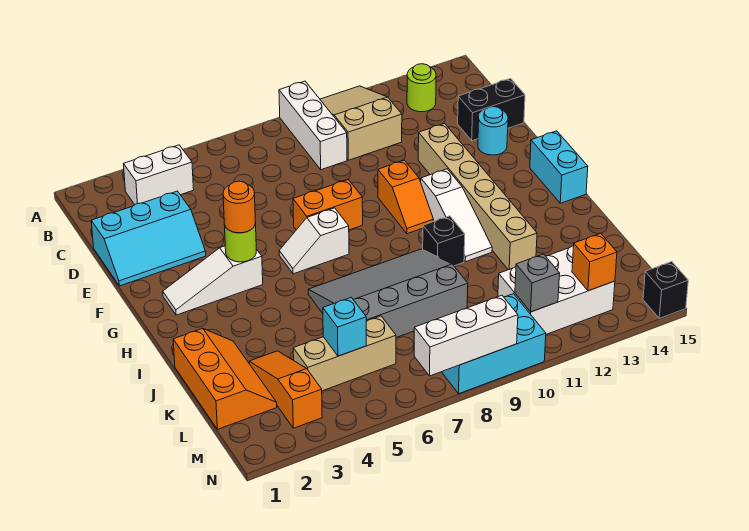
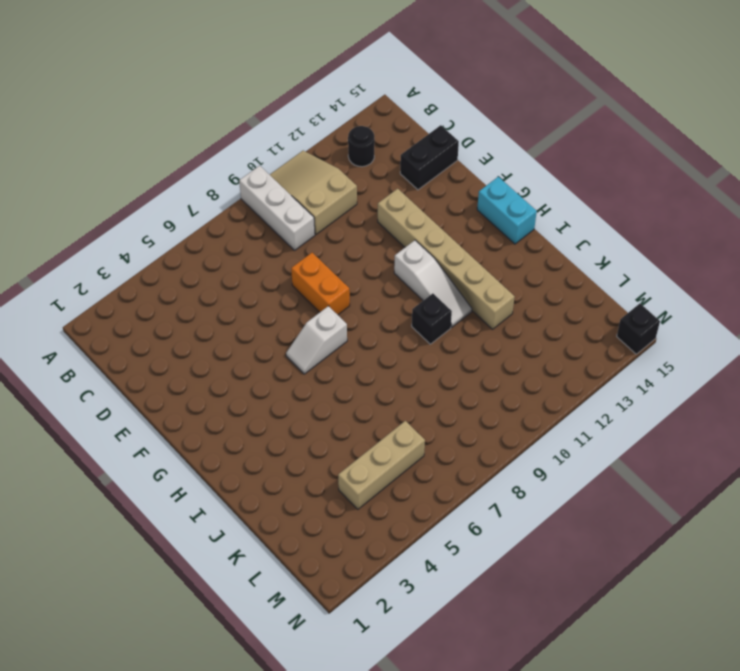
black 1x1 round brick [348,126,374,167] -> lime 1x1 round brick [407,64,436,112]
orange 1x2 brick [291,253,350,315] -> orange 1x2 brick turned to [293,180,363,230]
none -> white 1x2 brick [124,145,194,204]
none -> cyan 2x3 slope [91,191,206,286]
none -> cyan 1x1 round brick [478,107,508,155]

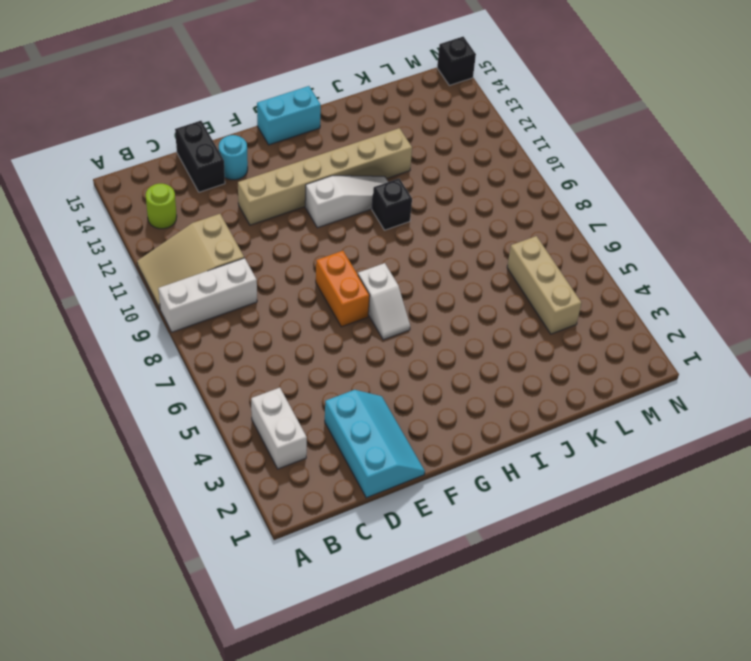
none -> orange 1x2 slope [378,160,433,234]
none -> white 1x3 slope [163,246,263,315]
none -> grey 3x4 slope [308,249,468,337]

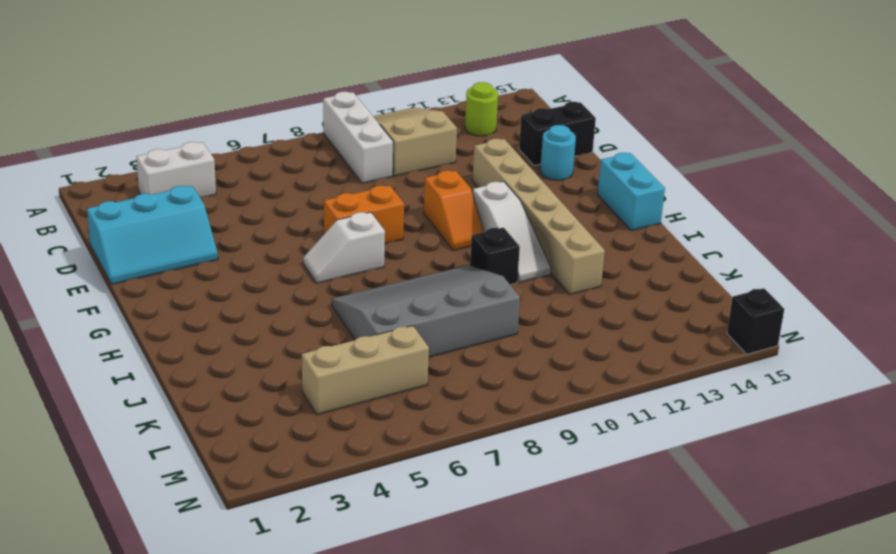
none -> white 1x3 slope [163,246,263,315]
none -> orange 2x3 slope [173,329,277,429]
none -> orange 1x3 slope [249,351,322,428]

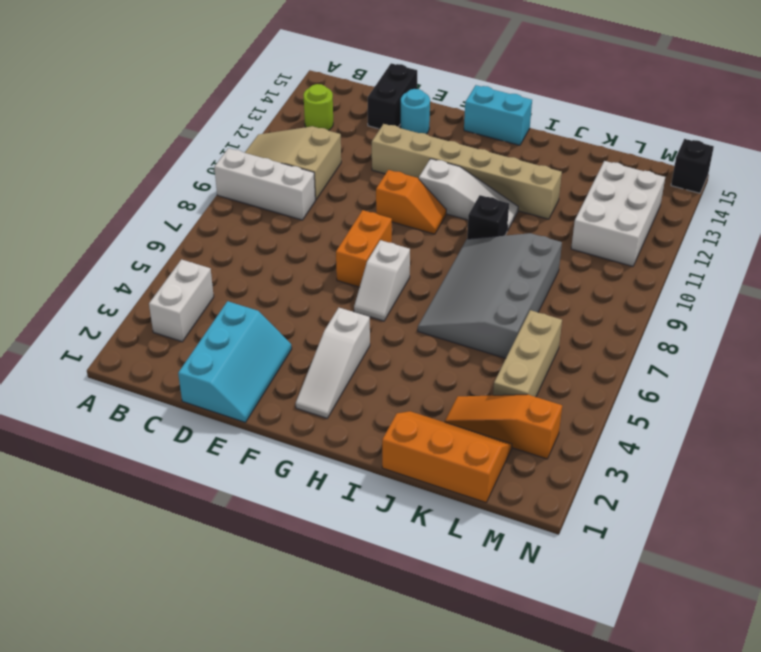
none -> cyan 2x3 brick [442,294,546,394]
none -> lime 1x1 round brick [225,223,256,262]
none -> cyan 1x1 brick [323,297,366,356]

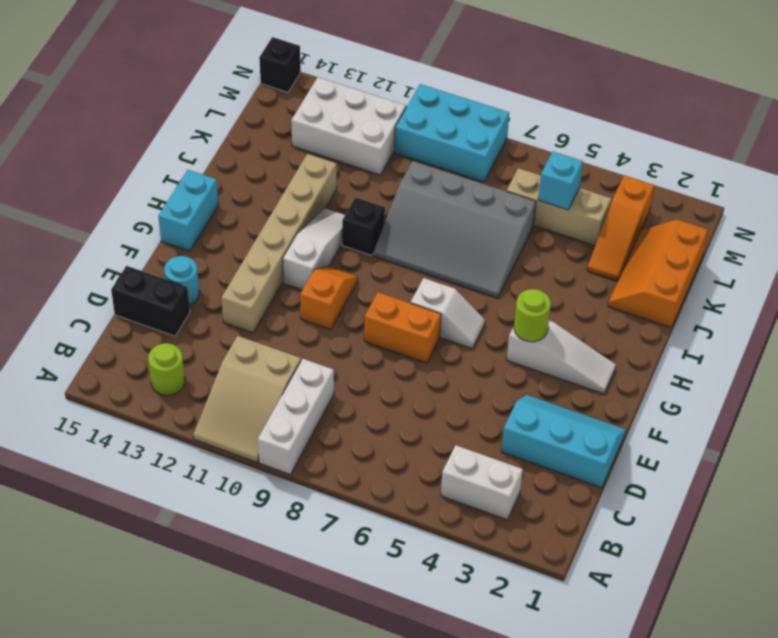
none -> grey 1x1 brick [515,254,560,312]
none -> orange 1x1 brick [572,233,617,291]
none -> white 1x3 brick [414,295,518,376]

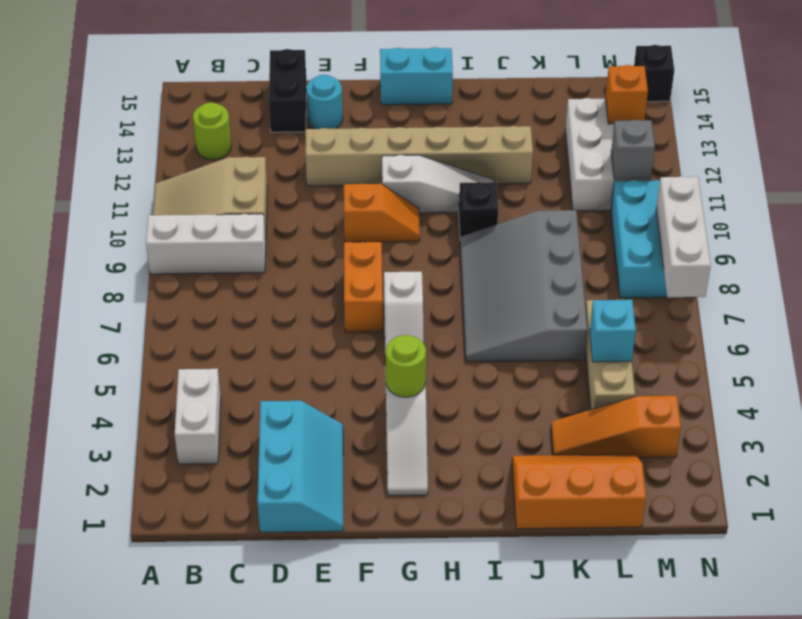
none -> orange 1x1 round brick [223,181,255,233]

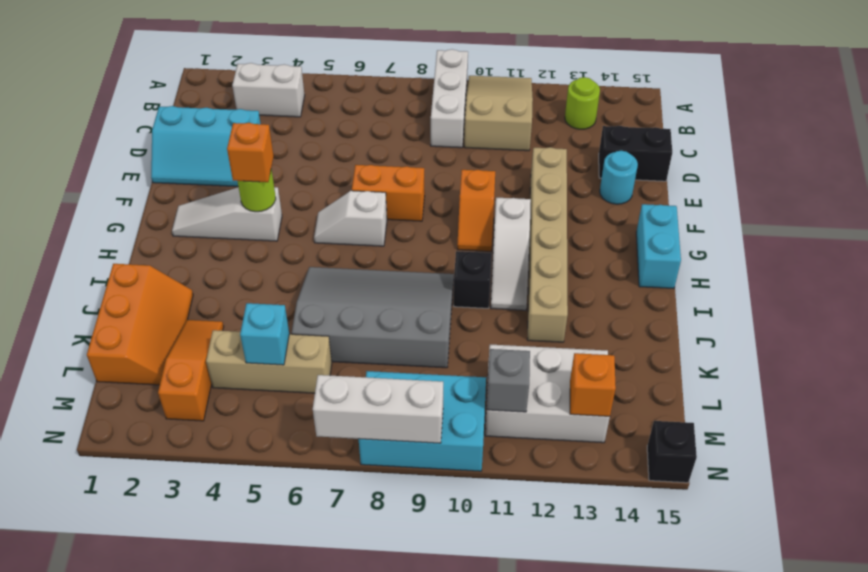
orange 1x1 brick [227,123,274,182] -> orange 1x1 round brick [223,181,255,233]

